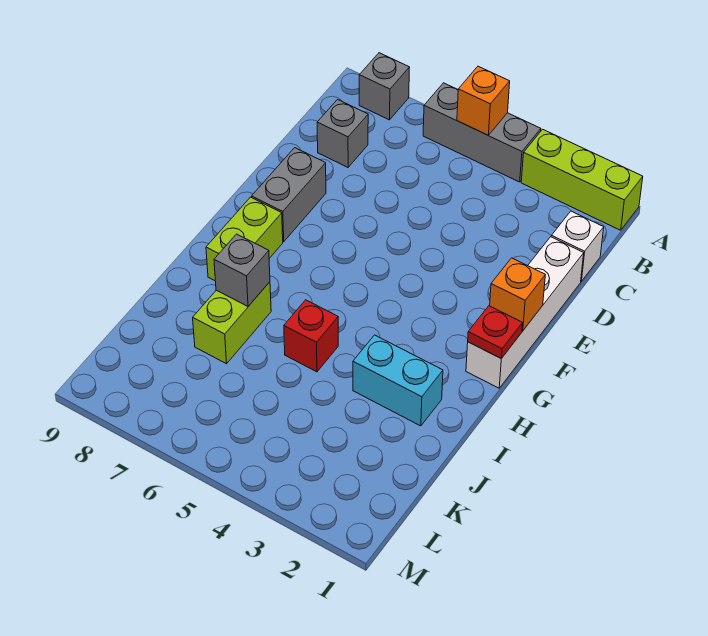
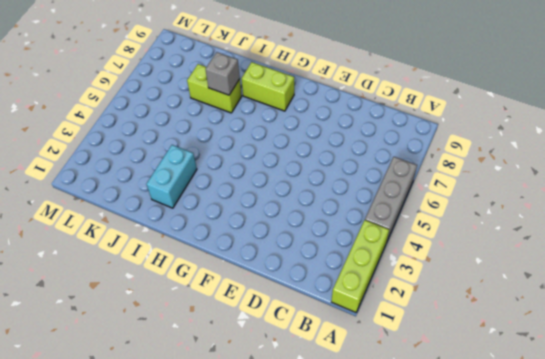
none -> grey 1x1 brick [359,53,410,120]
none -> white 1x1 brick [551,211,604,281]
none -> grey 1x1 brick [317,100,368,167]

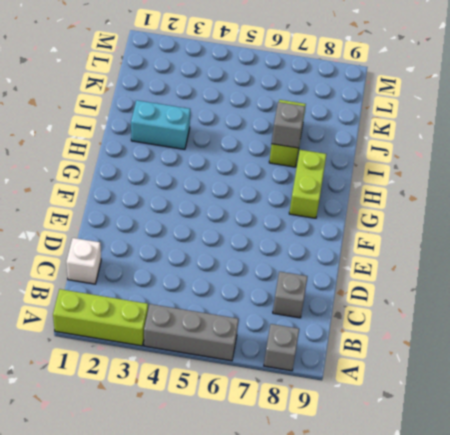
none -> white 1x4 brick [466,237,584,388]
none -> grey 1x2 brick [252,148,326,242]
none -> red 1x1 brick [284,300,338,372]

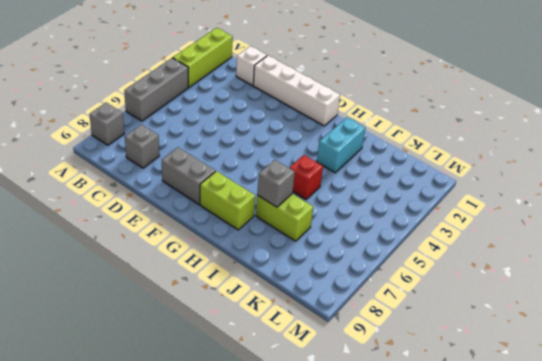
none -> orange 1x1 brick [457,66,510,135]
none -> orange 1x1 brick [490,258,545,331]
none -> red 1x1 plate [468,306,522,358]

